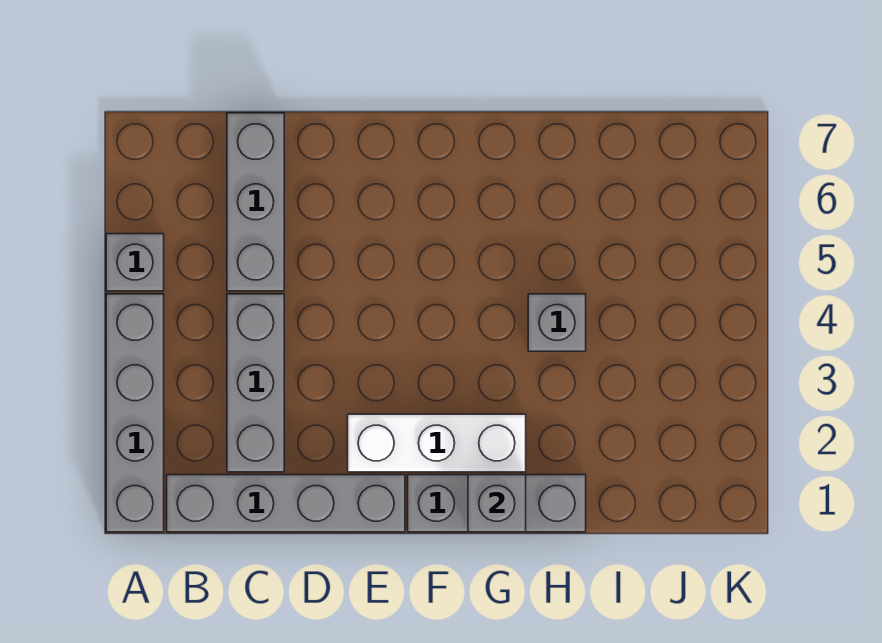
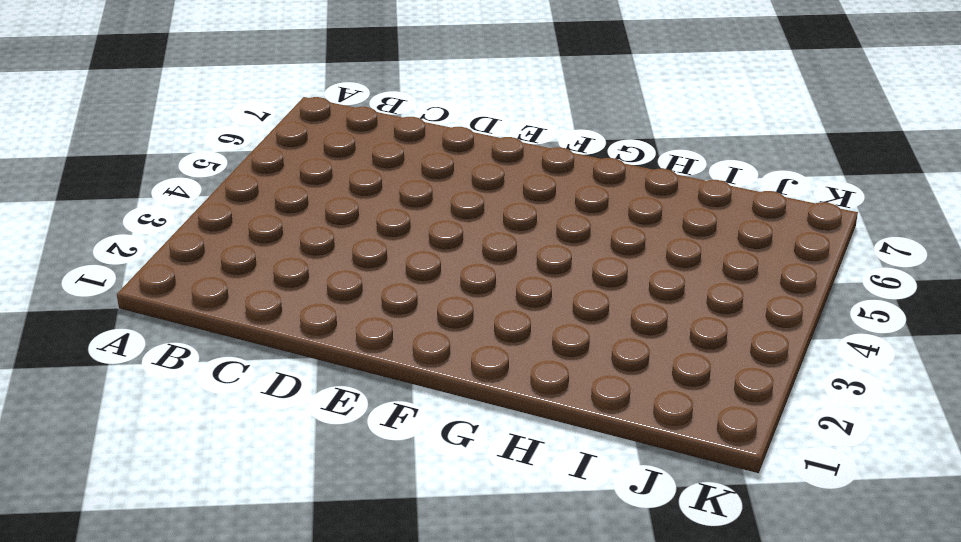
none -> grey 1x4 brick [106,294,164,532]
none -> grey 1x1 brick [106,234,164,291]

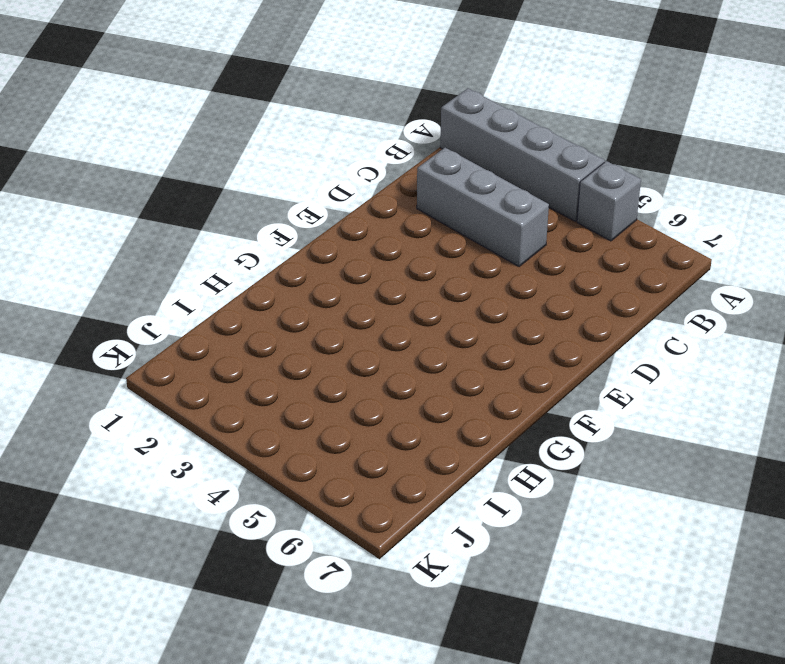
none -> grey 1x4 brick [167,475,405,532]
none -> grey 1x3 brick [227,113,284,291]

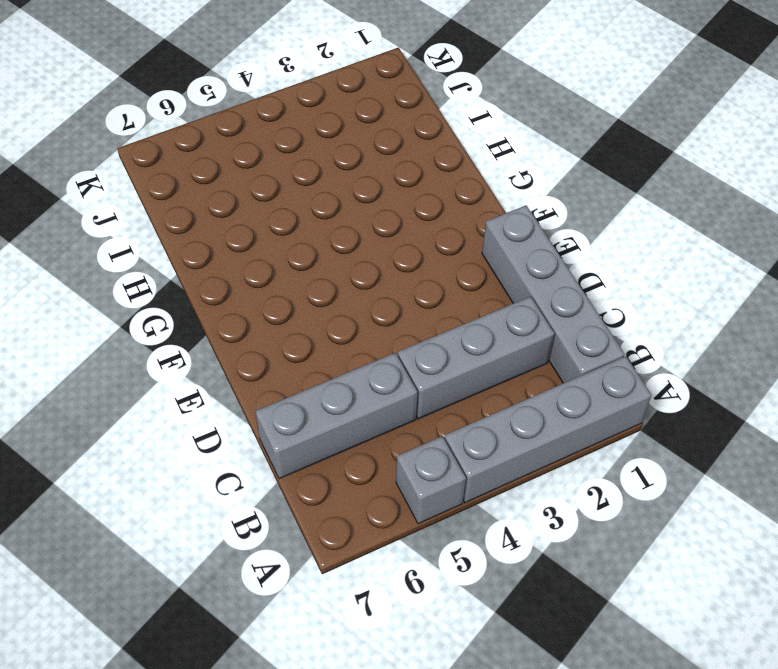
none -> white 1x3 brick [348,414,526,472]
none -> grey 1x3 brick [408,475,586,532]

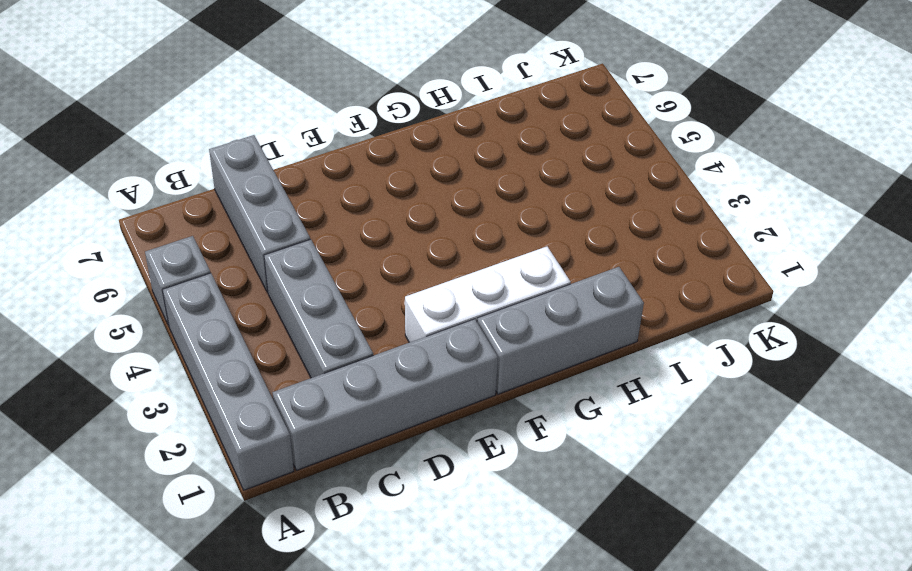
none -> grey 1x1 brick [528,294,586,351]
none -> grey 1x1 brick [468,475,526,532]

